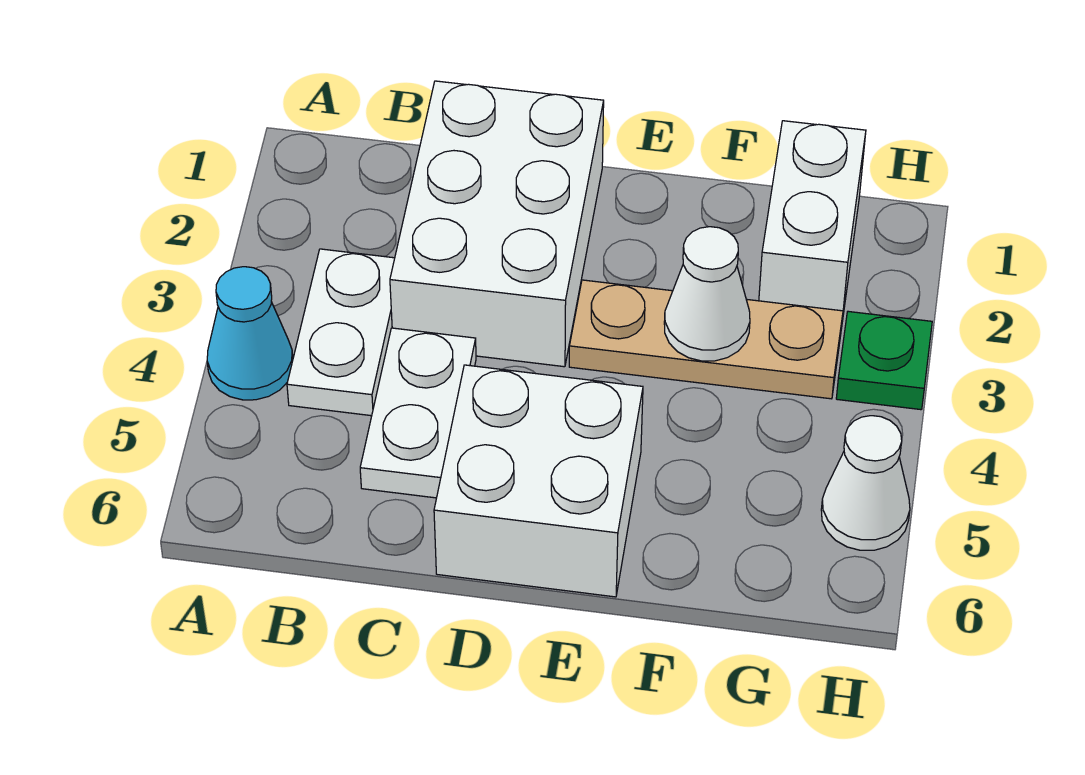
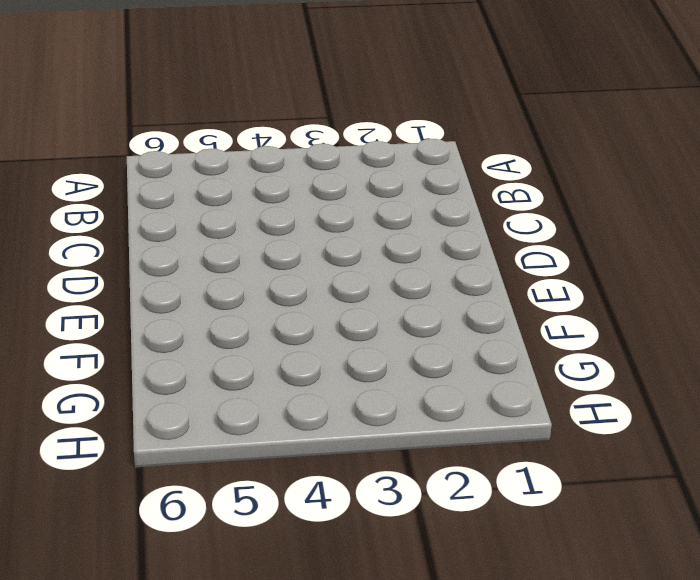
none -> cyan 1x1 cone [207,267,293,400]
none -> white 1x2 plate [287,249,395,416]

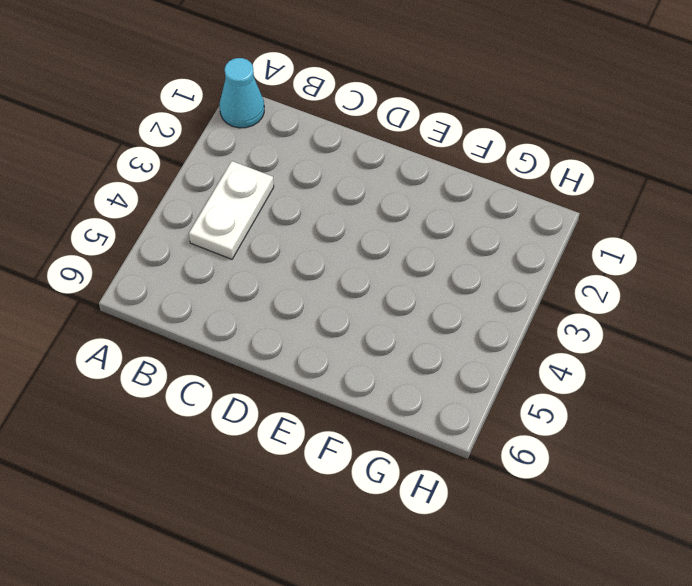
cyan 1x1 cone [220,58,264,128] -> cyan 1x1 cone moved to [207,267,293,400]
none -> white 2x3 brick [390,81,604,367]
none -> white 1x2 plate [360,328,476,498]

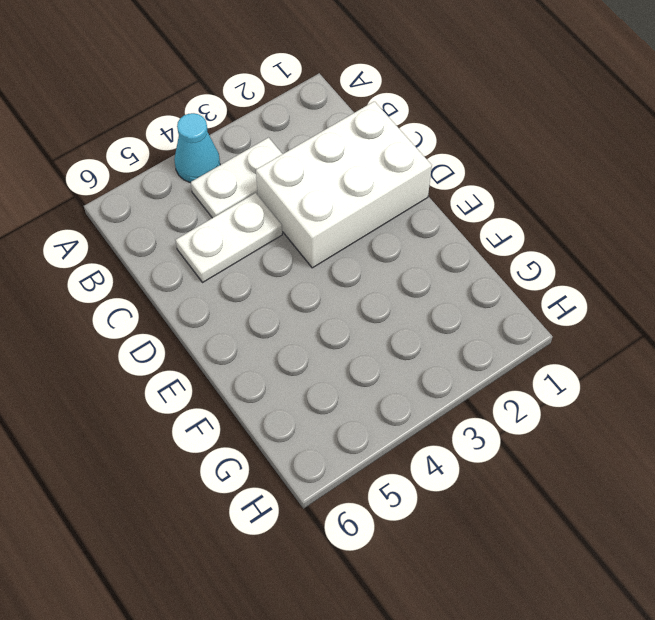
none -> white 2x2 brick [434,365,643,597]
none -> tan 1x3 plate [569,280,843,399]

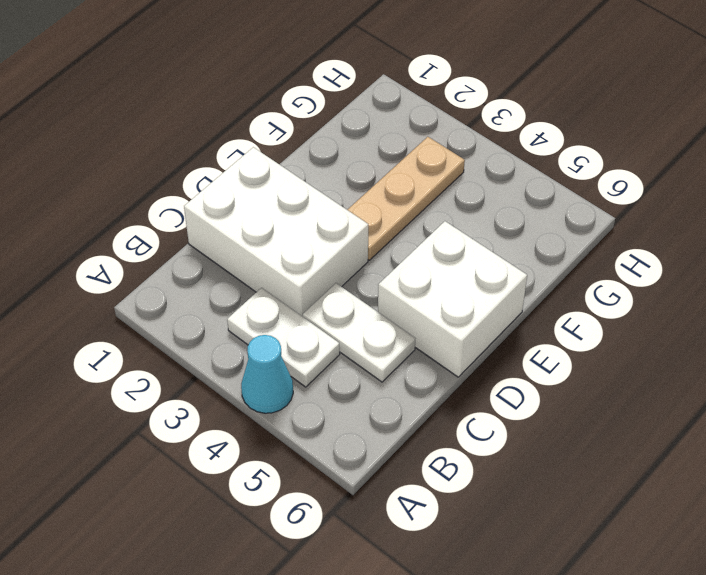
none -> white 1x2 brick [759,121,866,329]
none -> green 1x1 plate [836,311,932,410]

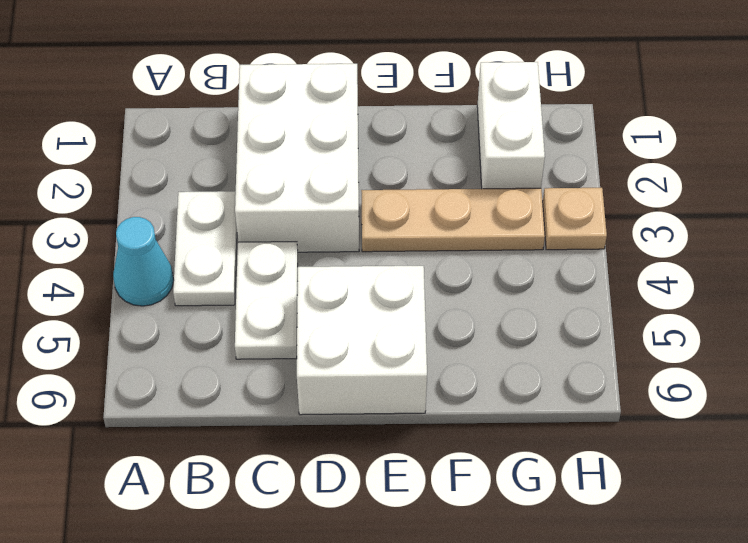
tan 1x1 plate [543,188,607,250] -> green 1x1 plate [836,311,932,410]
none -> white 1x1 cone [821,416,910,550]
none -> white 1x1 cone [664,227,750,361]

